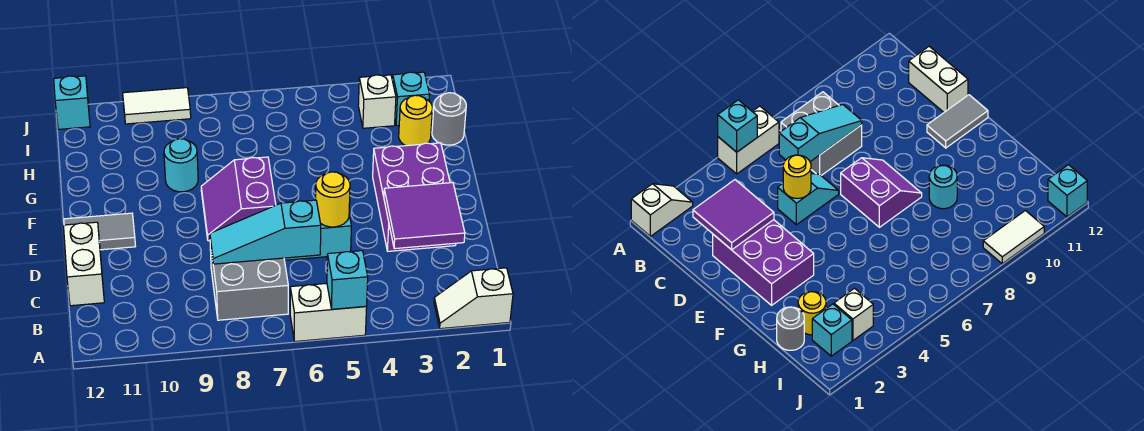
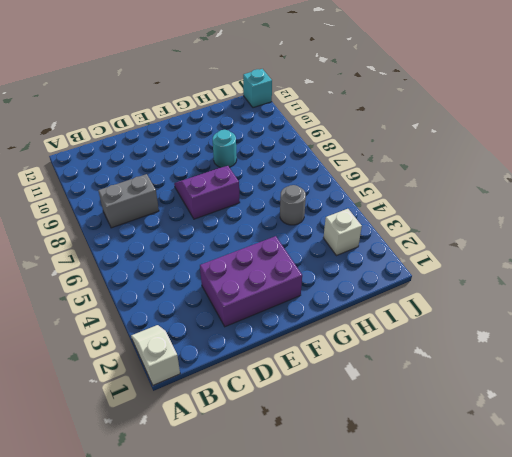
grey 1x2 brick [98,174,159,228] -> grey 2x2 brick [210,243,288,320]
grey 1x1 round brick [280,185,306,225] -> grey 1x1 round brick moved to [432,93,466,145]
none -> white 1x2 brick [290,283,367,342]
none -> white 1x2 brick [64,222,104,306]
none -> cyan 1x2 slope [284,215,351,260]

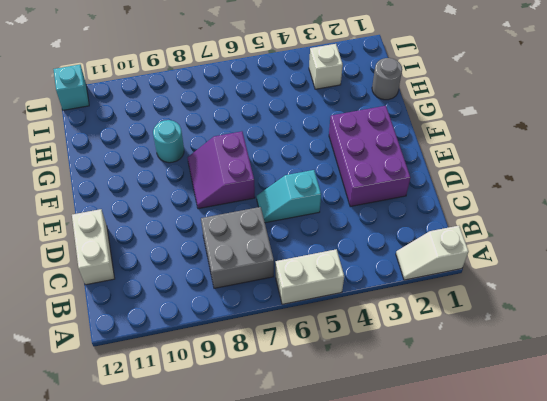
none -> grey 1x2 tile [64,213,135,250]
none -> yellow 1x1 round brick [399,95,432,146]
none -> cyan 1x1 brick [392,72,430,126]

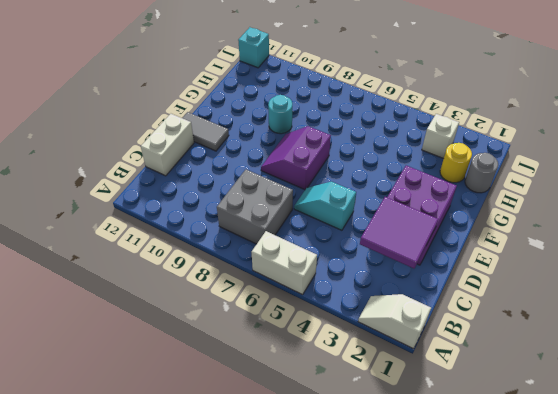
none -> cyan 1x1 brick [392,72,430,126]
none -> white 1x2 tile [123,88,191,124]
none -> cyan 1x1 brick [327,251,368,309]

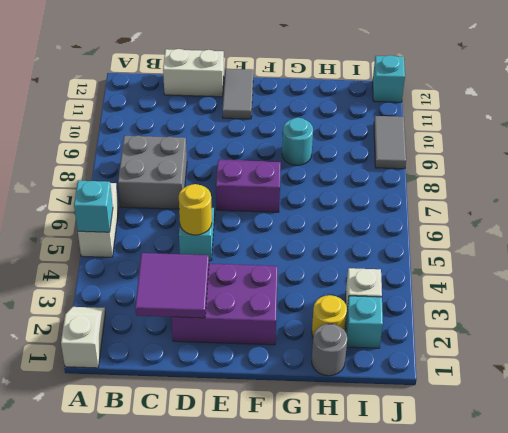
grey 1x2 tile [374,116,406,169] -> white 1x2 tile [123,88,191,124]
none -> cyan 1x3 slope [210,200,321,264]

